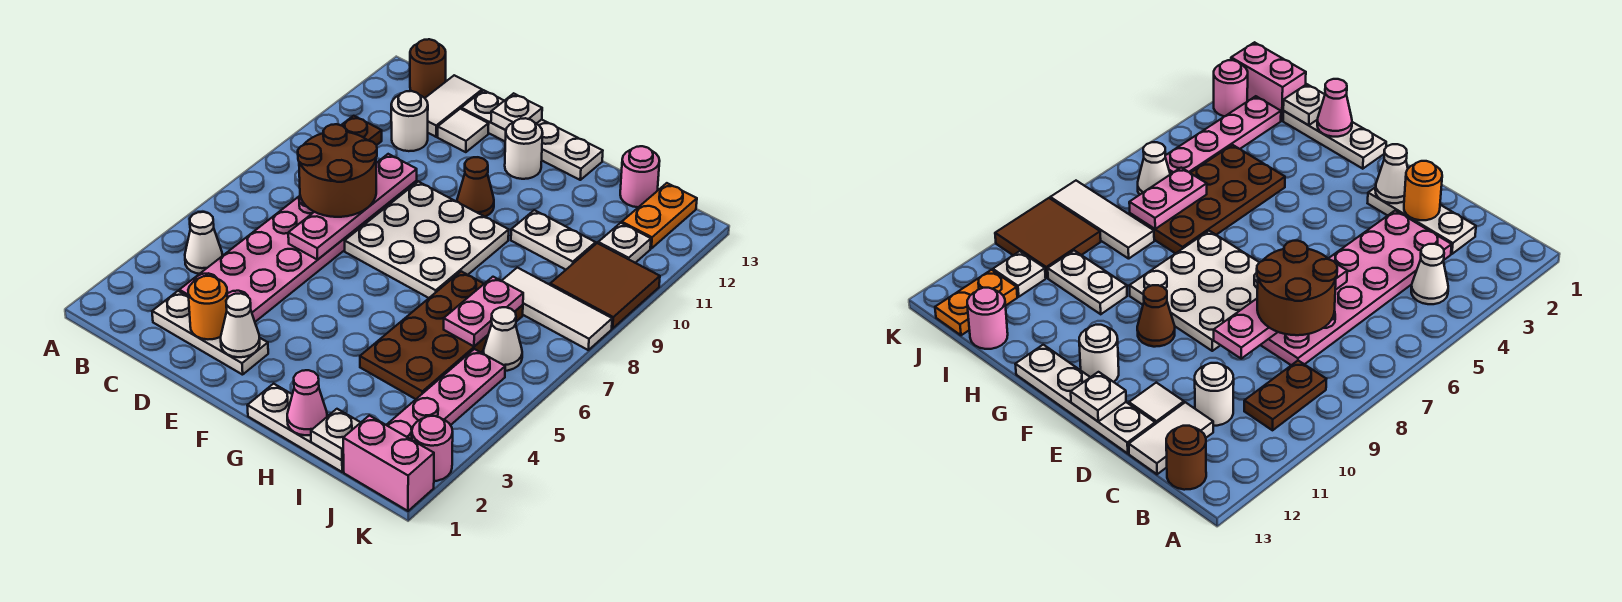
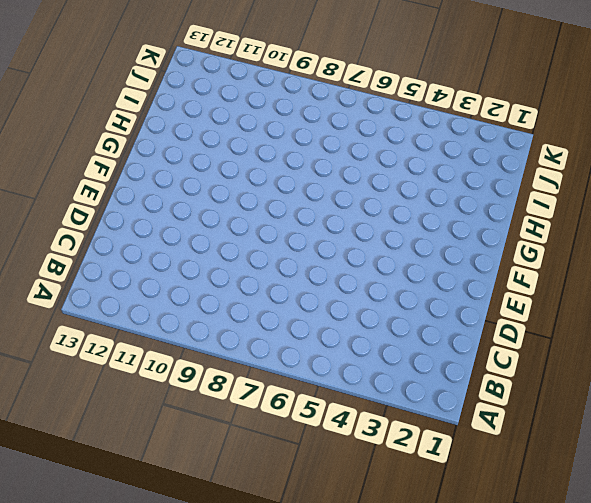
none -> white 1x1 cone [185,212,222,274]
none -> brown 1x2 plate [341,116,382,145]
none -> brown 1x1 round brick [410,39,446,98]
none -> white 1x3 plate [152,291,268,375]

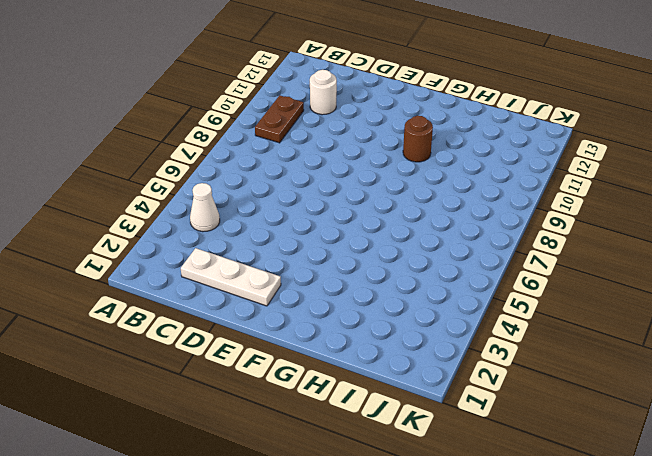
brown 1x1 round brick [403,116,433,162] -> brown 1x1 round brick moved to [410,39,446,98]
none -> pink 2x6 plate [179,196,392,322]
none -> white 1x2 tile [425,75,482,137]
none -> white 1x1 tile [438,109,489,152]
none -> white 1x4 plate [461,90,603,180]

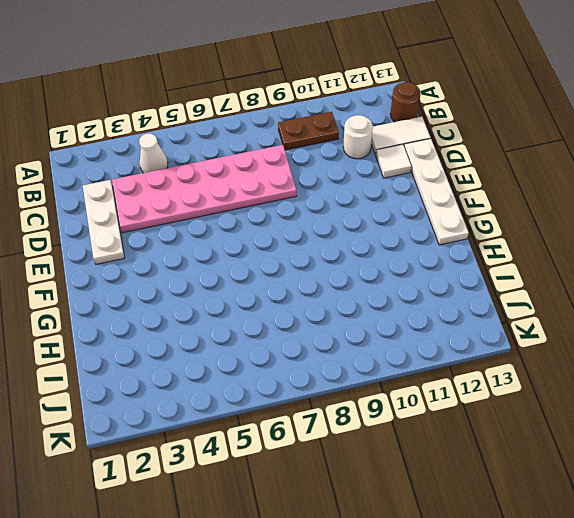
none -> white 3x3 plate [345,181,509,298]
none -> brown 1x1 cone [457,157,494,217]
none -> white 1x1 round brick [505,118,543,179]
none -> white 1x3 plate [247,384,344,472]

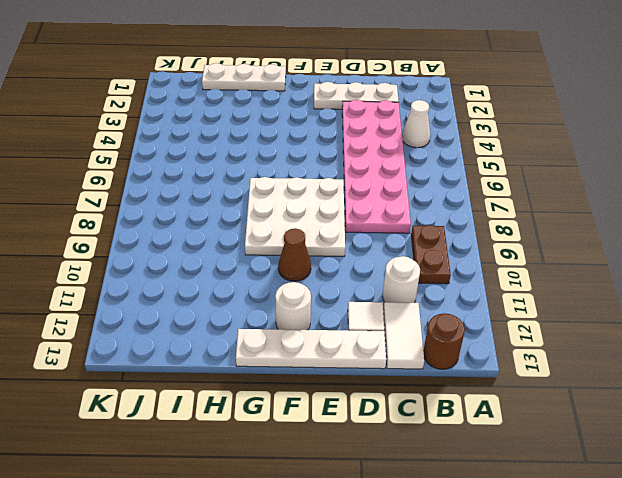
none -> brown 2x4 plate [360,271,523,399]
none -> white 1x2 plate [511,210,596,270]
none -> white 1x3 tile [502,268,612,350]
none -> pink 1x1 round brick [620,146,660,207]

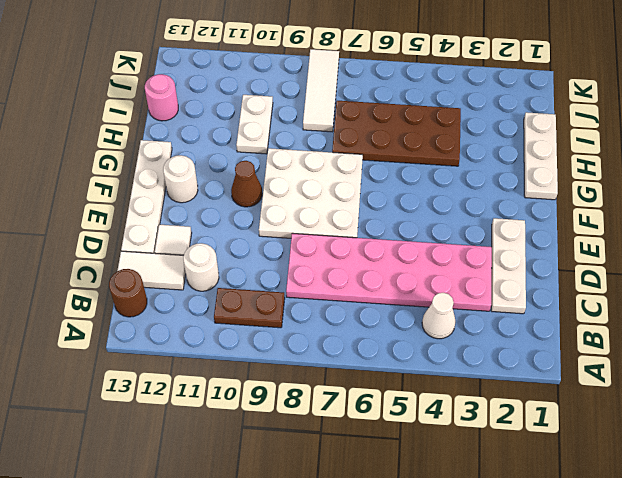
none -> pink 1x2 brick [343,415,434,511]
none -> pink 1x4 plate [387,349,505,440]
none -> white 1x1 cone [483,307,522,371]
none -> brown 2x2 tile [550,243,660,328]

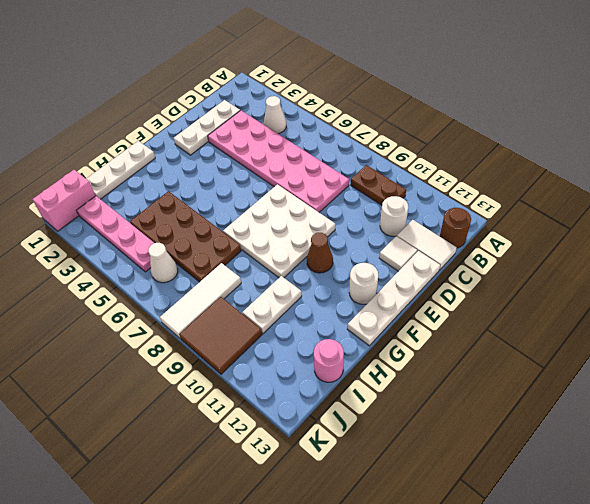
none -> white 1x1 plate [598,223,651,263]
none -> orange 1x2 plate [622,183,697,248]
none -> pink 1x1 round brick [412,416,453,481]
none -> orange 1x1 round brick [188,276,228,339]

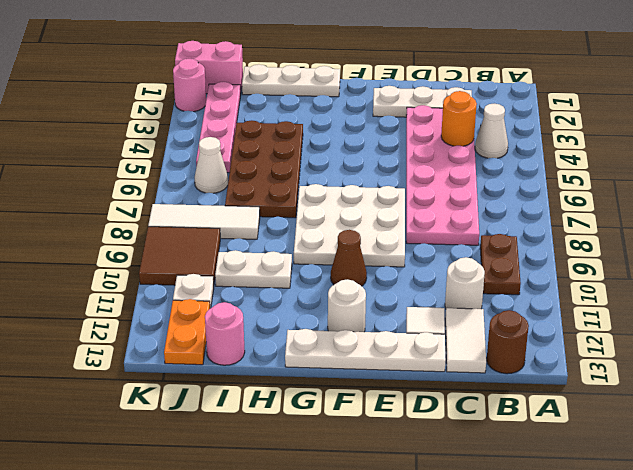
orange 1x1 round brick [441,91,477,146] -> orange 1x1 round brick moved to [188,276,228,339]
none -> pink 1x4 plate [288,154,417,260]
none -> white 1x1 cone [221,293,260,357]
none -> white 1x1 plate [491,93,542,130]
none -> pink 1x1 cone [287,370,327,435]

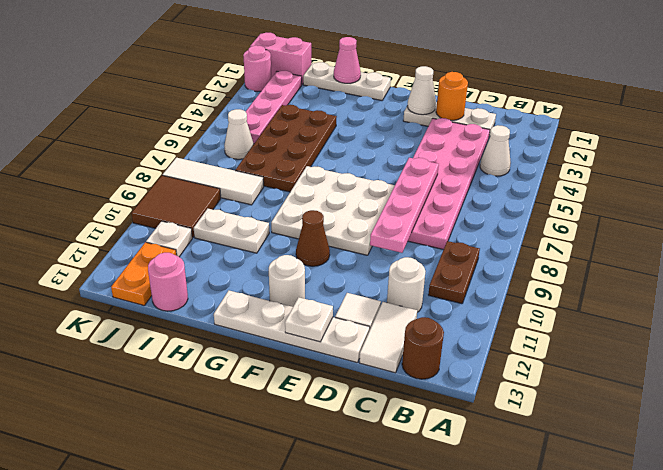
none -> white 1x1 plate [311,409,361,460]
none -> pink 1x2 plate [444,277,523,346]
none -> brown 2x2 round brick [298,124,377,217]

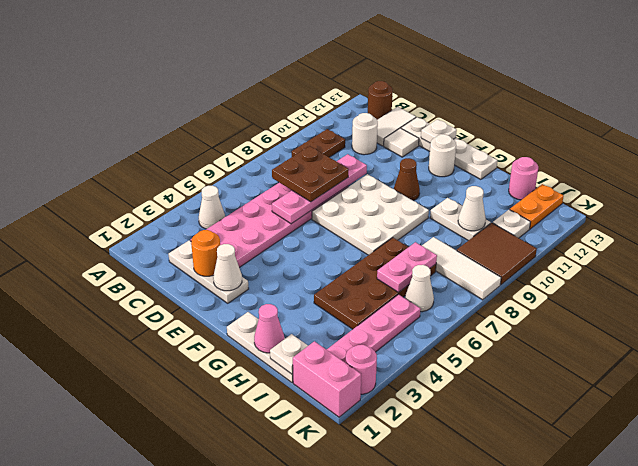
brown 2x2 plate [272,146,348,202] -> brown 2x2 round brick [298,124,377,217]
white 1x1 cone [458,186,486,231] -> none

